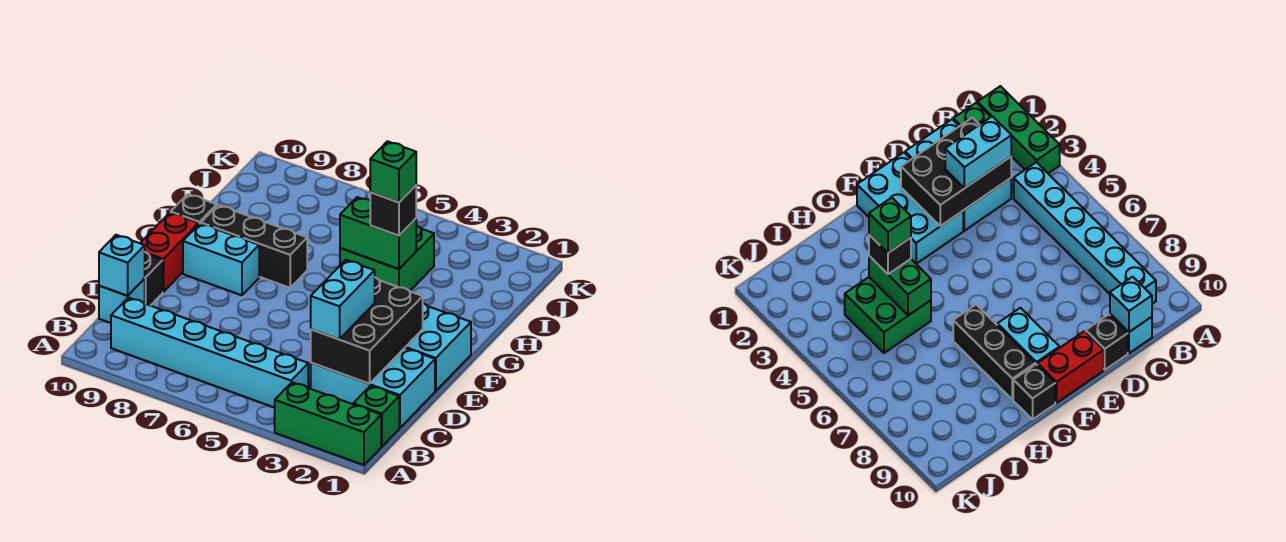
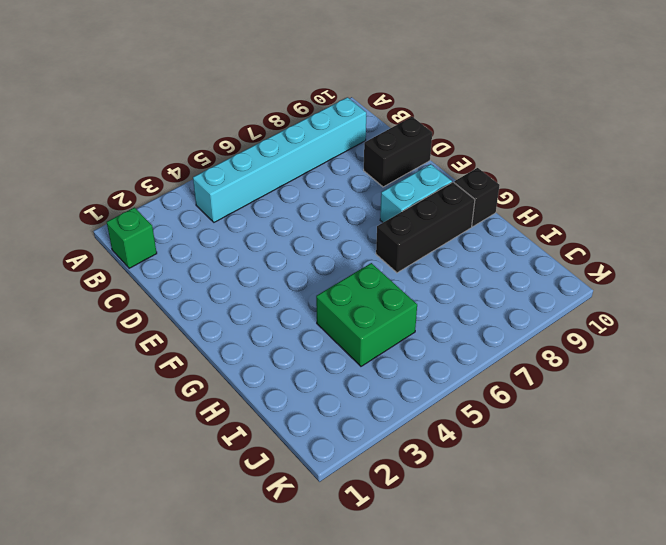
black 1x2 brick [364,117,432,187] -> black 1x1 brick [144,252,163,306]
none -> green 1x3 brick [275,382,381,465]
none -> cyan 2x3 brick [311,348,435,428]
none -> cyan 1x1 brick [99,279,145,323]

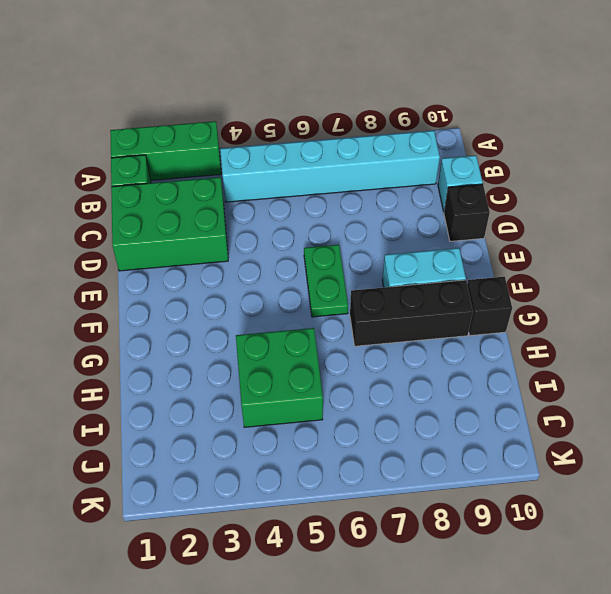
green 2x3 brick [111,177,228,271] -> cyan 2x3 brick [311,348,435,428]
green 1x2 plate [304,245,348,317] -> none
none -> cyan 2x3 brick [405,303,471,391]
none -> red 1x2 brick [140,213,199,292]
none -> black 2x3 brick [311,278,423,384]

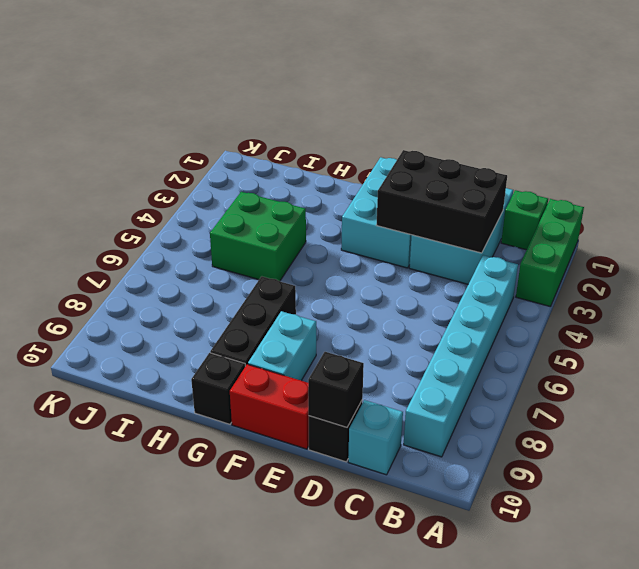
black 1x1 brick [308,352,364,427] -> black 1x1 brick moved to [370,185,416,236]
none -> cyan 1x1 brick [99,235,145,296]
none -> green 1x2 brick [340,197,416,269]
none -> cyan 1x2 brick [311,260,375,339]

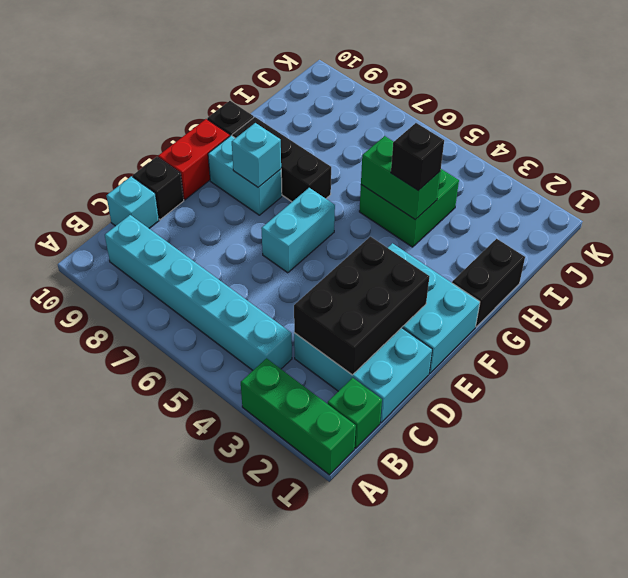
cyan 1x2 brick [261,188,335,273] -> cyan 1x2 brick moved to [311,260,375,339]
cyan 1x1 brick [232,123,281,187] -> cyan 1x1 brick moved to [99,235,145,296]
black 1x2 brick [452,239,525,327] -> none
none -> green 1x1 brick [370,141,416,202]

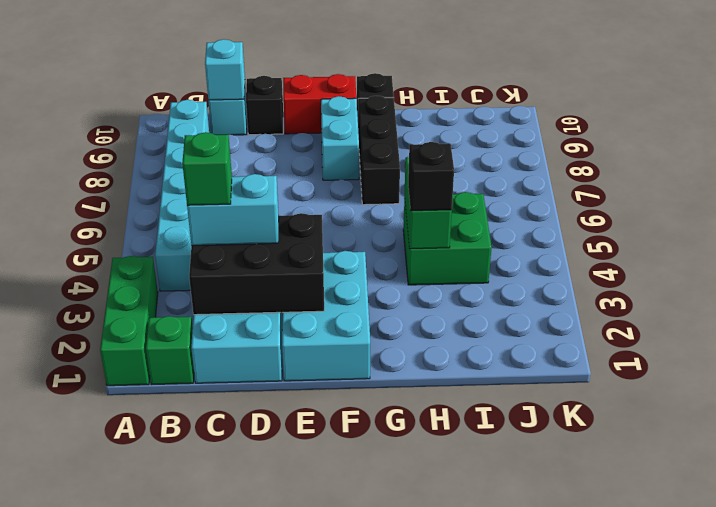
green 1x1 brick [182,132,232,205] -> green 1x1 brick moved to [370,141,416,202]

